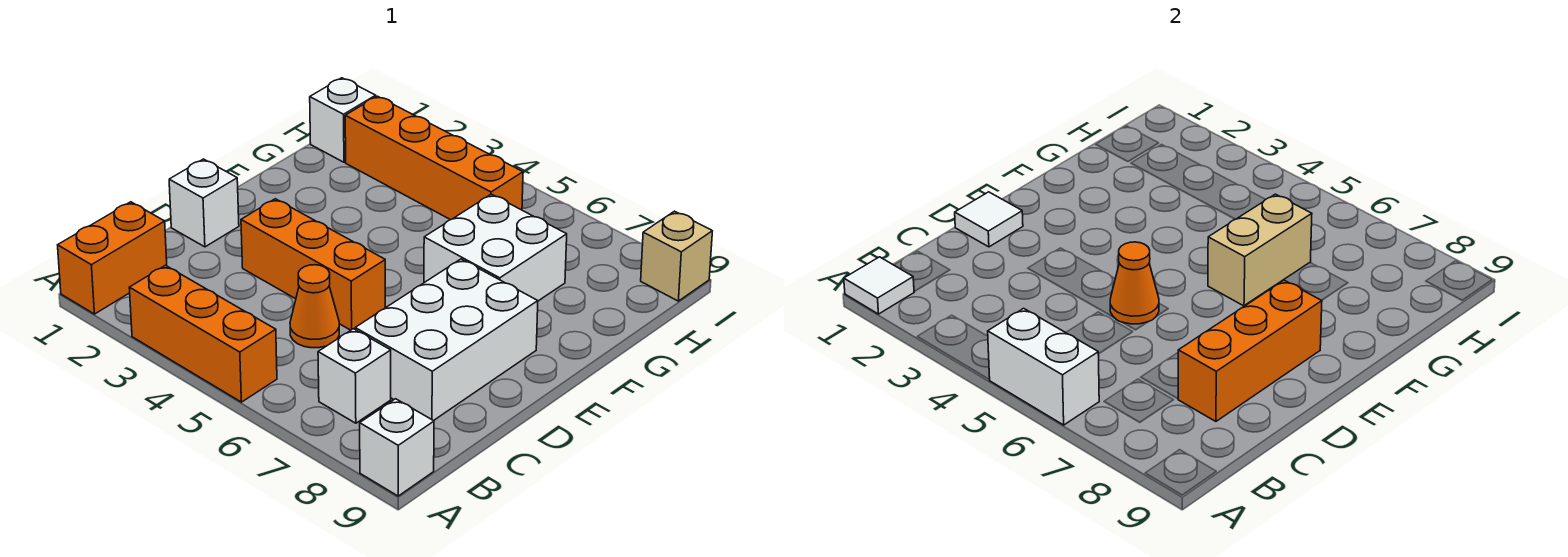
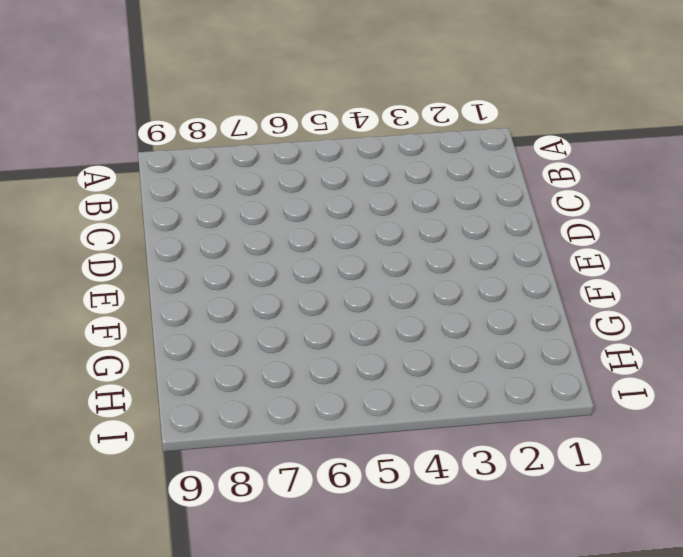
none -> orange 1x2 brick [58,202,167,314]
none -> orange 1x3 brick [129,265,277,402]
none -> white 1x1 brick [360,399,434,496]

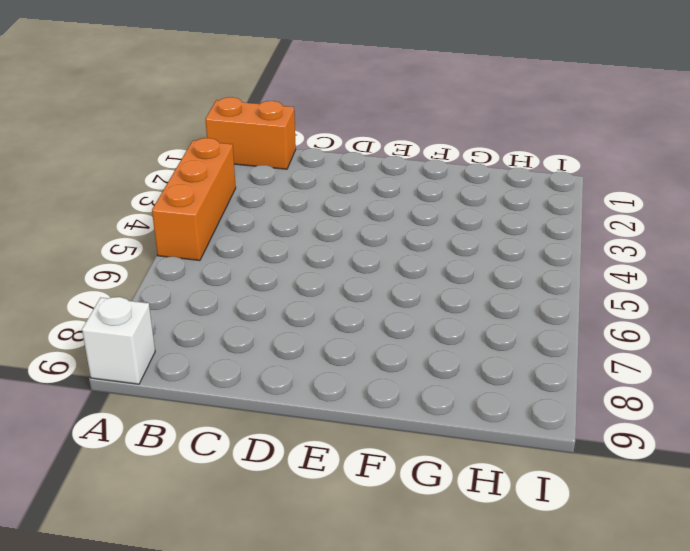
none -> white 1x1 brick [318,329,391,423]
none -> orange 1x1 cone [290,265,339,348]
none -> white 2x3 brick [355,259,538,421]

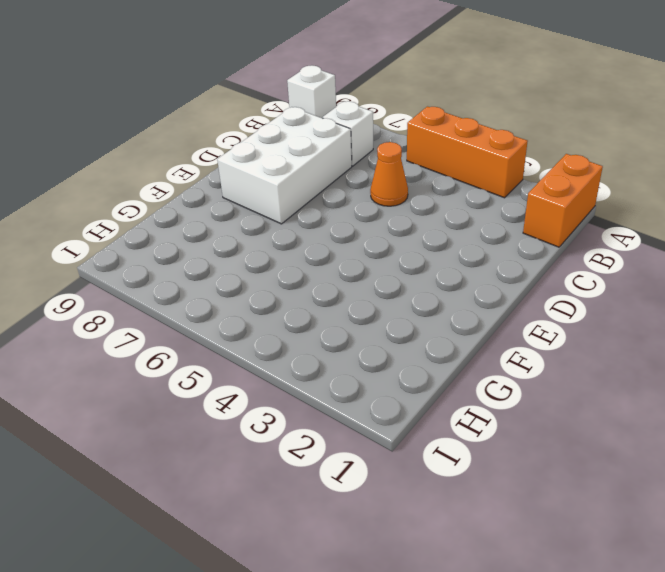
none -> white 1x1 brick [169,159,239,247]
none -> orange 1x3 brick [241,199,385,330]
none -> white 2x2 brick [424,194,567,301]

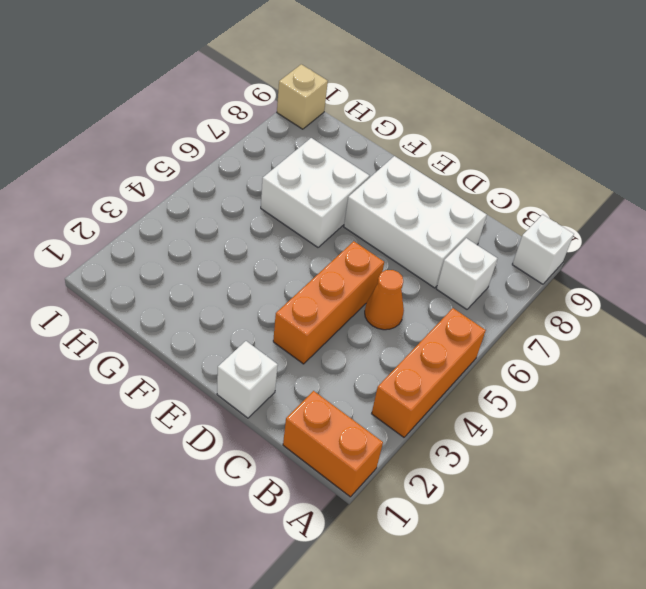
none -> white 1x1 brick [310,78,376,162]
none -> orange 1x4 brick [345,96,523,220]
none -> white 1x1 tile [844,257,914,314]

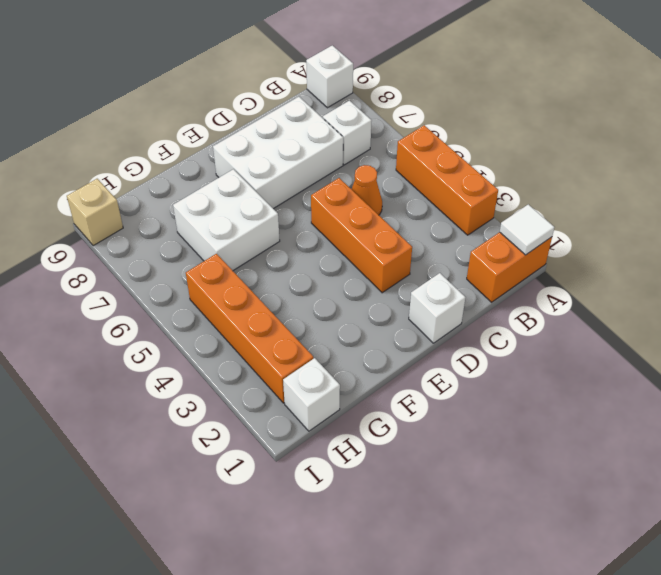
none -> white 1x2 brick [988,308,1099,425]
none -> orange 1x3 brick [1178,280,1322,421]
none -> white 1x1 tile [955,192,1023,247]

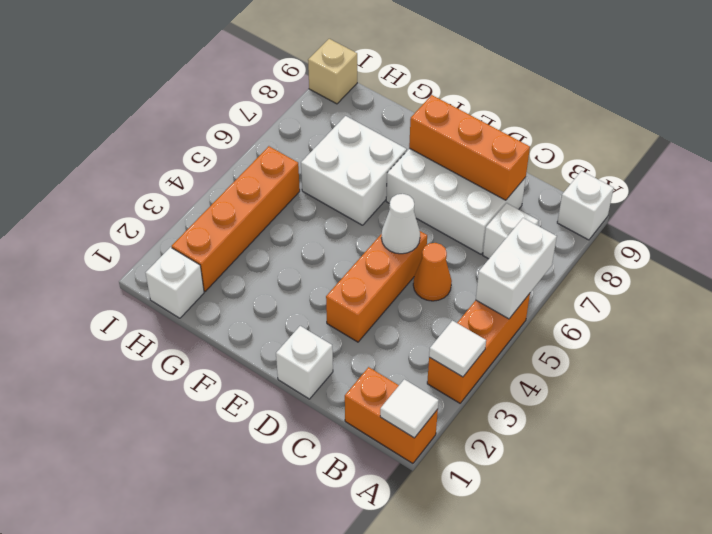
white 1x1 tile [429,321,486,377] -> white 1x1 tile moved to [955,192,1023,247]
white 1x1 cone [381,194,420,254] -> orange 1x1 cone [1110,242,1159,324]
none -> tan 1x2 brick [1208,194,1312,306]

